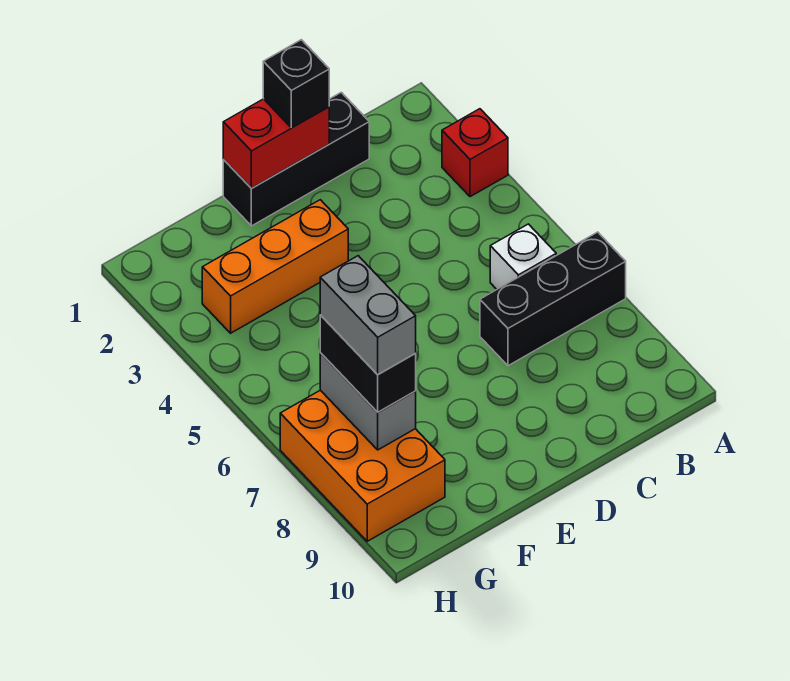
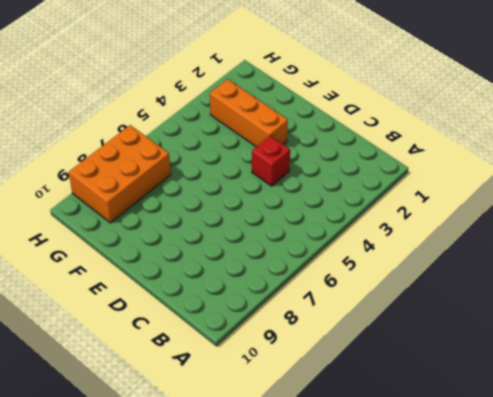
red 1x1 brick [252,136,290,186] -> red 1x1 brick moved to [442,109,508,197]
none -> black 1x3 brick [480,232,626,366]
none -> white 1x1 brick [490,224,556,289]

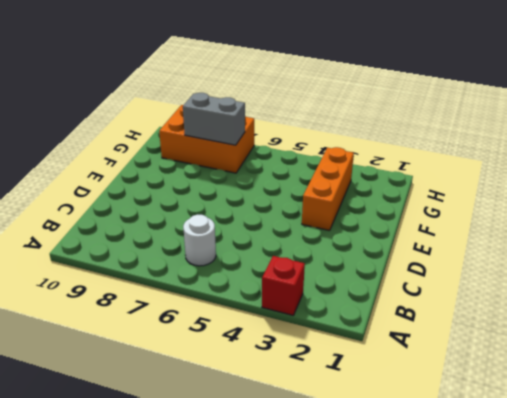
white 1x1 round brick [183,215,216,266] -> white 1x1 brick [490,224,556,289]
none -> black 1x3 brick [480,232,626,366]
none -> black 1x3 brick [223,92,369,226]

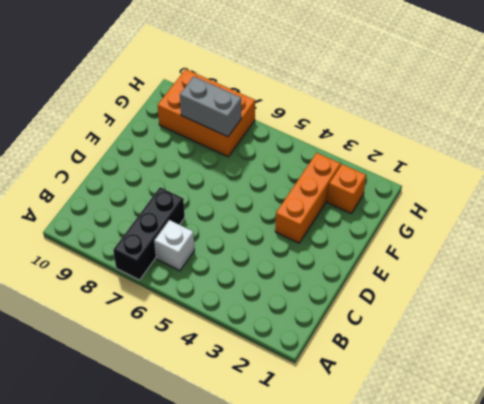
orange 1x1 brick [327,164,366,213] -> none
none -> red 1x1 brick [442,109,508,197]
none -> black 1x3 brick [223,92,369,226]

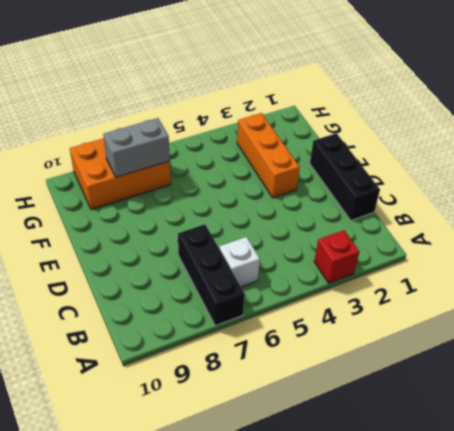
none -> red 1x2 brick [223,99,329,188]
none -> black 1x1 brick [263,40,329,128]

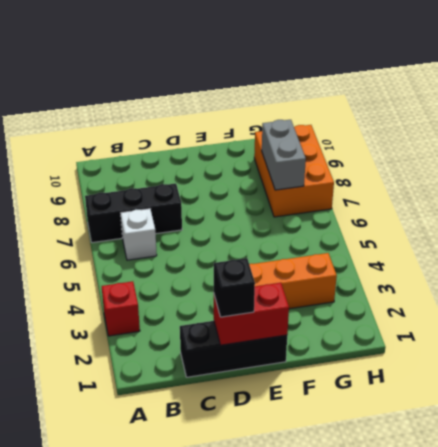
none -> black 1x2 brick [320,315,416,412]
none -> grey 1x2 brick [320,256,416,375]

